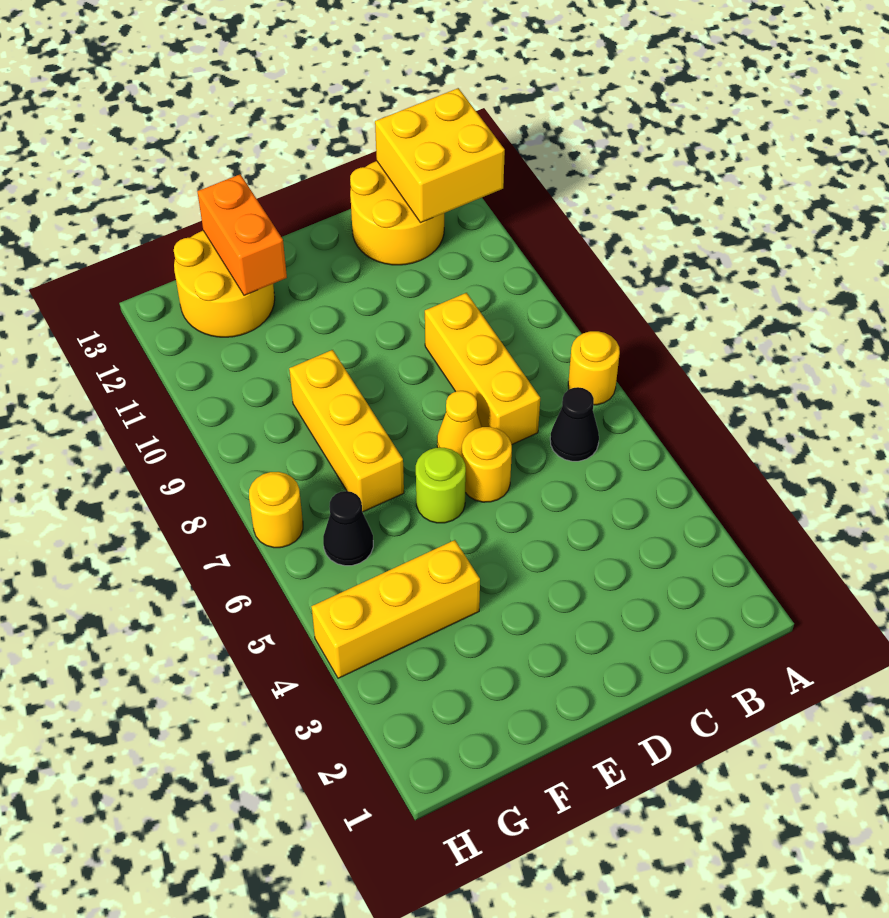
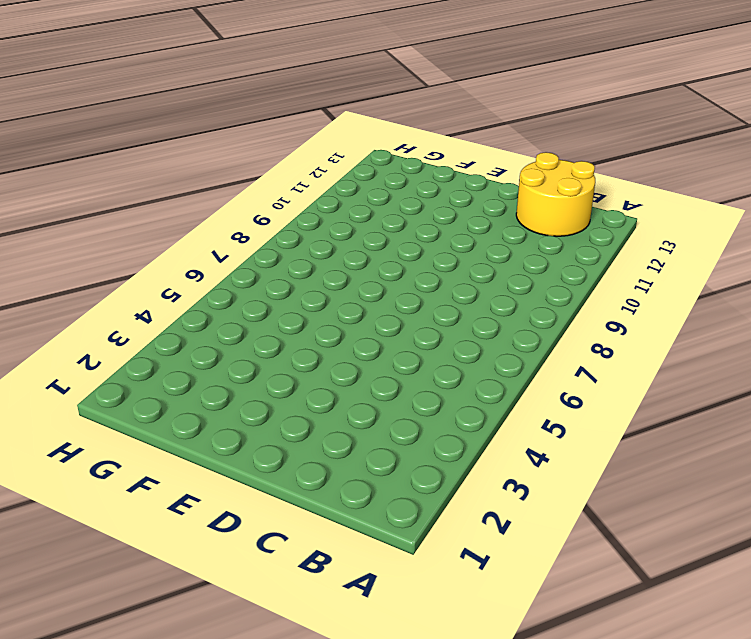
none -> yellow 1x1 round brick [568,331,620,405]
none -> black 1x1 cone [550,387,599,461]
none -> yellow 1x3 brick [425,293,540,444]

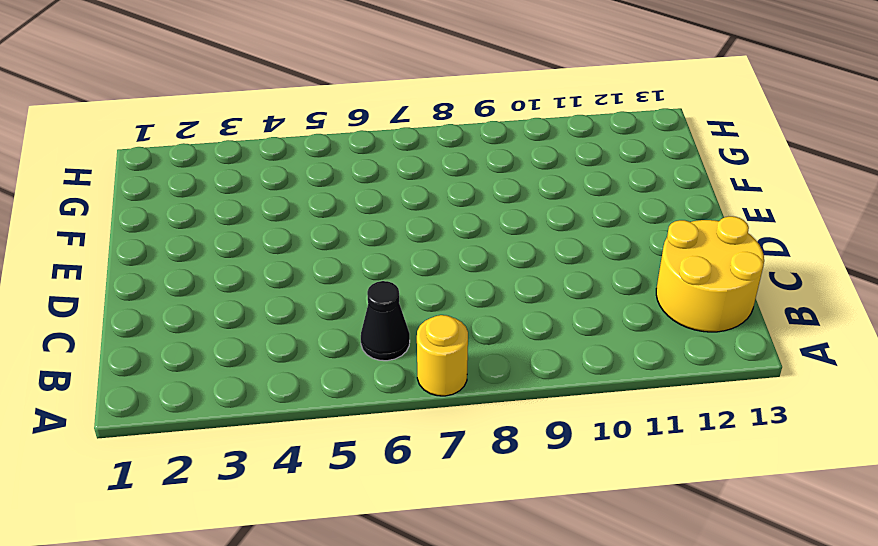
none -> yellow 1x3 brick [425,293,540,444]
none -> yellow 1x1 round brick [462,427,512,502]
none -> yellow 1x1 cone [437,391,482,457]

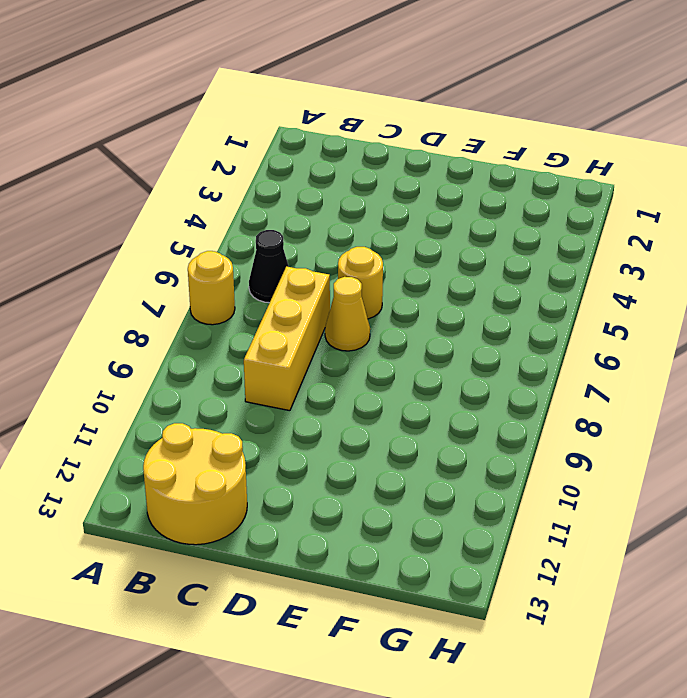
none -> lime 1x1 round brick [416,448,466,523]
none -> yellow 1x3 brick [312,540,480,678]
none -> yellow 1x3 brick [289,350,404,512]

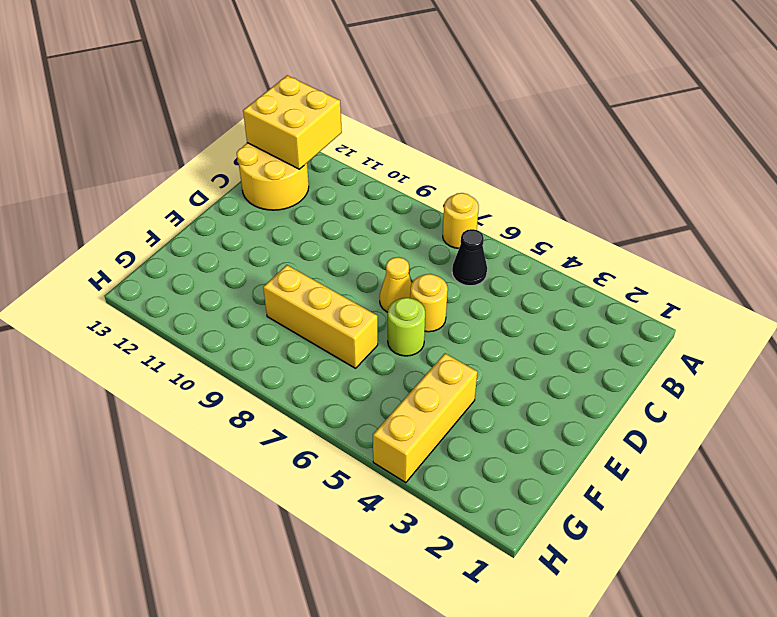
none -> yellow 1x3 brick [425,293,540,444]
none -> yellow 2x2 round brick [174,231,275,337]
none -> black 1x1 cone [323,491,373,566]

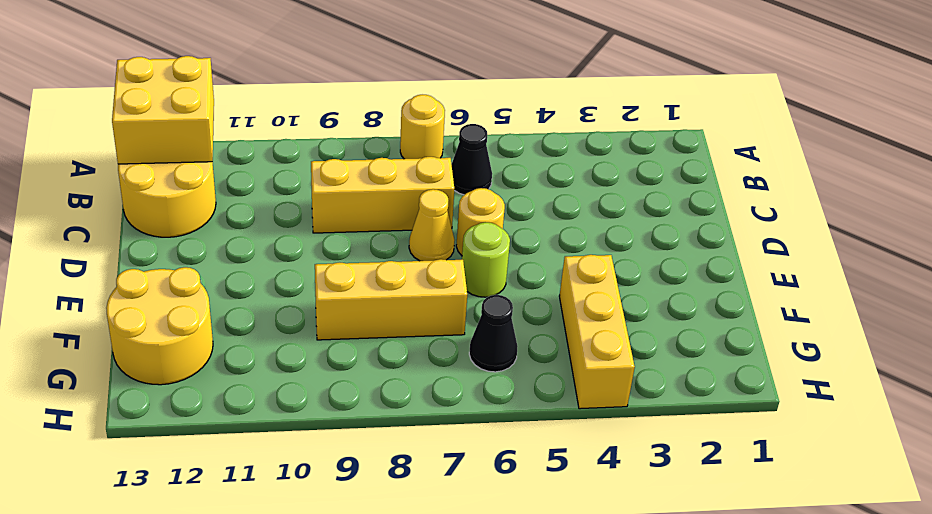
none -> yellow 1x1 round brick [249,472,303,548]
none -> orange 1x2 brick [197,174,287,296]

